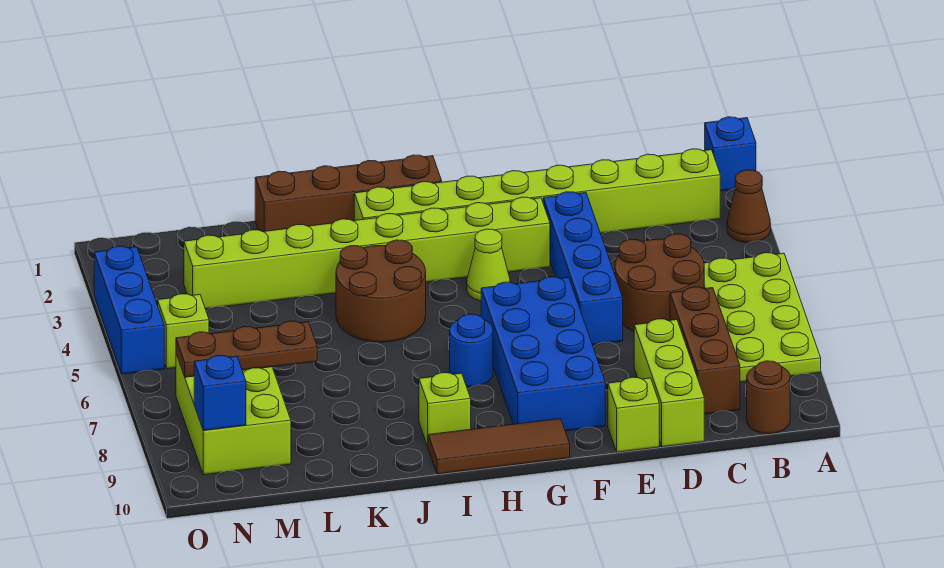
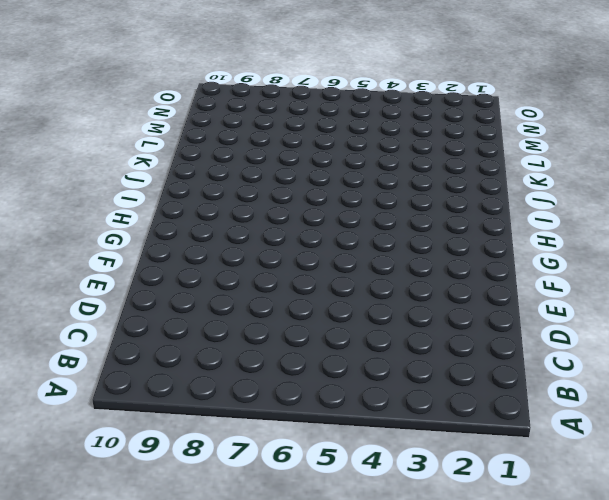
none -> blue 1x1 brick [705,117,756,191]
none -> brown 1x1 cone [727,170,771,243]
none -> lime 2x4 plate [704,253,821,382]

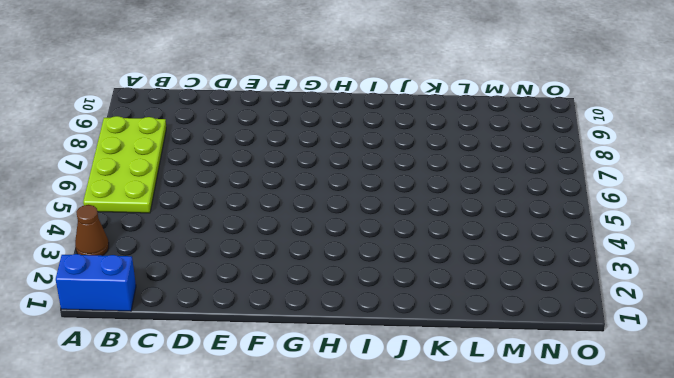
blue 1x2 brick [56,254,136,311] -> blue 1x1 brick [705,117,756,191]
none -> lime 1x8 brick [354,149,720,233]
none -> brown 1x1 round brick [747,361,790,434]
none -> brown 2x2 round brick [615,234,704,331]

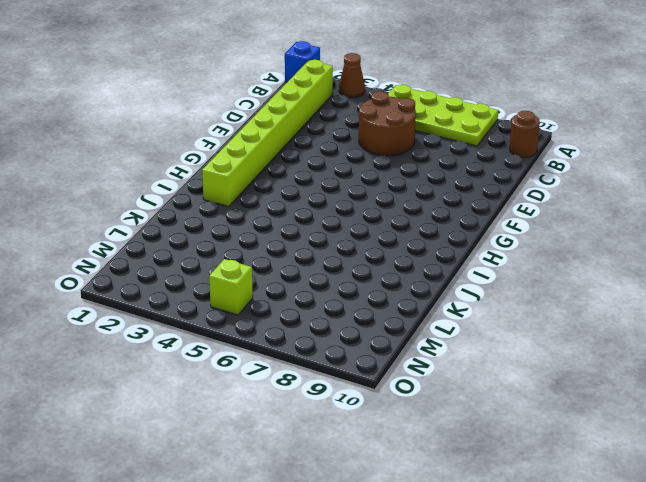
none -> brown 1x3 brick [670,287,740,414]
none -> lime 1x3 brick [634,319,704,447]
none -> blue 1x4 brick [543,192,623,345]

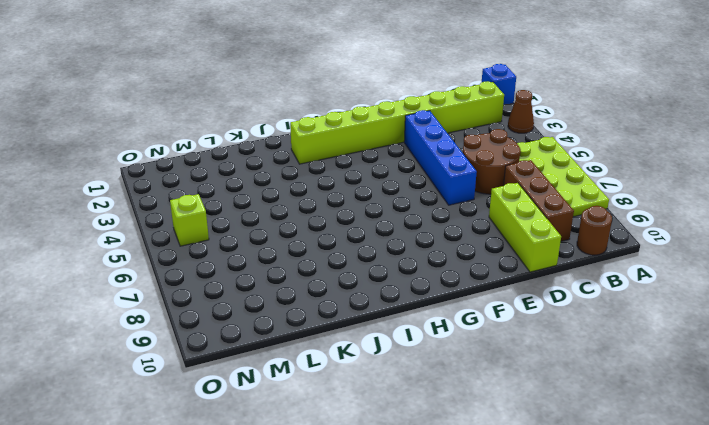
none -> lime 1x1 brick [608,377,659,452]
none -> lime 1x8 brick [184,197,550,309]
none -> blue 2x4 brick [481,277,605,431]

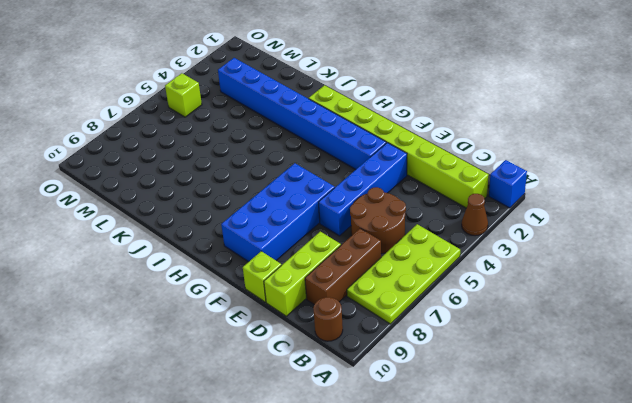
blue 1x8 brick [218,58,386,169] -> lime 1x8 brick [184,197,550,309]
none -> lime 1x1 cone [467,229,510,301]
none -> brown 1x3 tile [428,419,570,474]
none -> brown 1x4 brick [255,155,442,232]

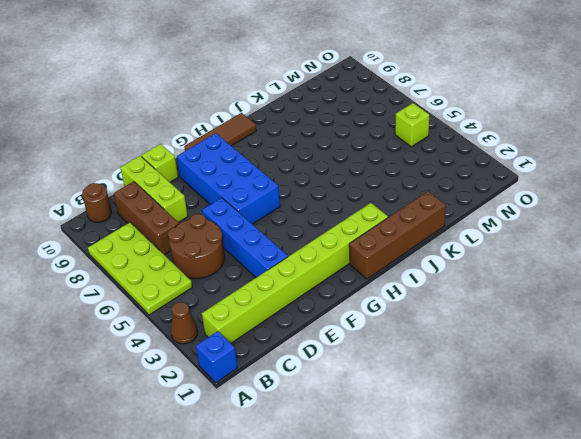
none -> lime 1x8 brick [184,197,550,309]
none -> lime 1x1 cone [467,229,510,301]
none -> blue 1x1 round brick [450,314,493,387]

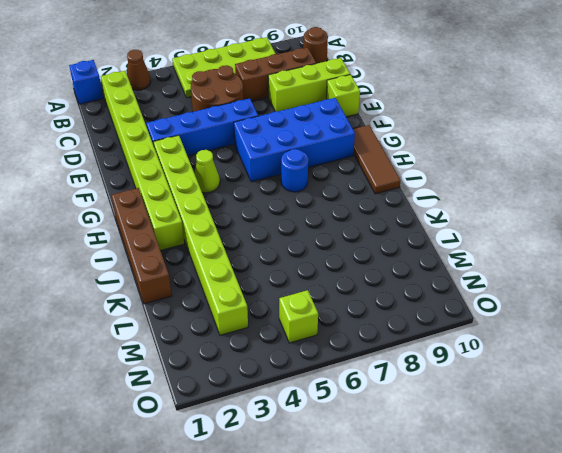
none -> brown 2x2 round brick [336,240,426,342]
none -> lime 1x1 brick [419,373,471,446]
none -> lime 2x3 brick [176,354,291,475]

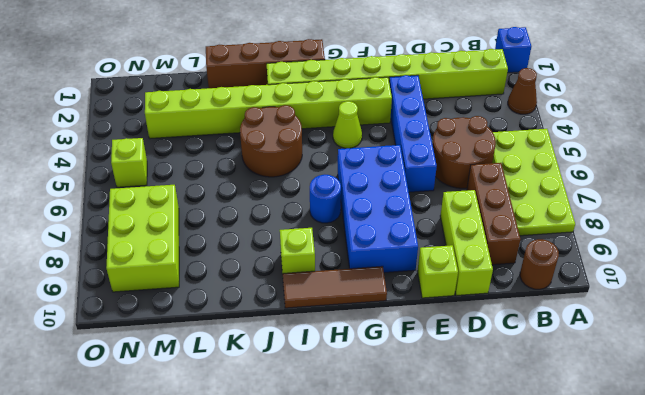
none -> blue 1x3 brick [94,246,164,374]
none -> brown 1x3 plate [176,321,317,377]
none -> blue 1x1 brick [194,355,246,430]

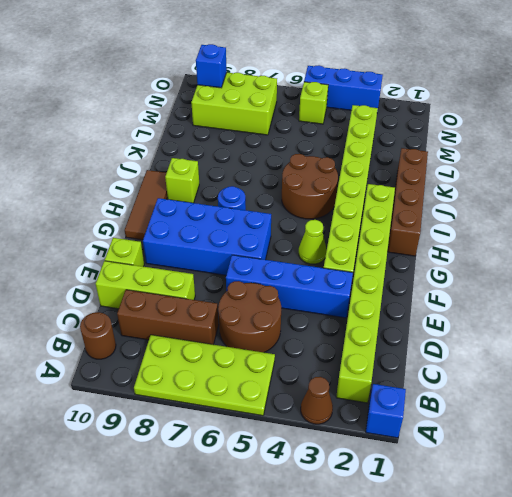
none -> brown 1x3 plate [176,321,317,377]

